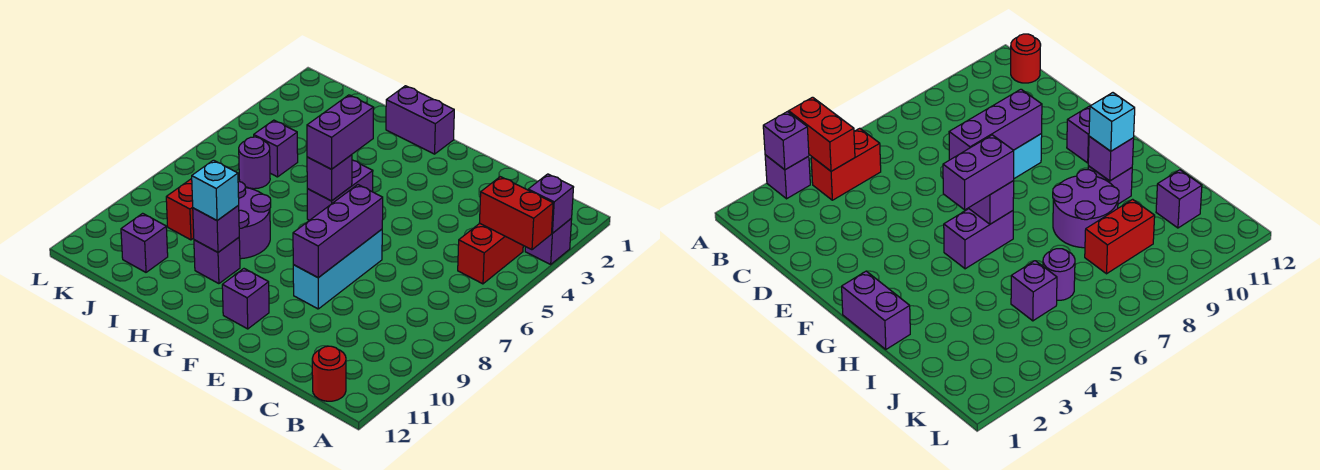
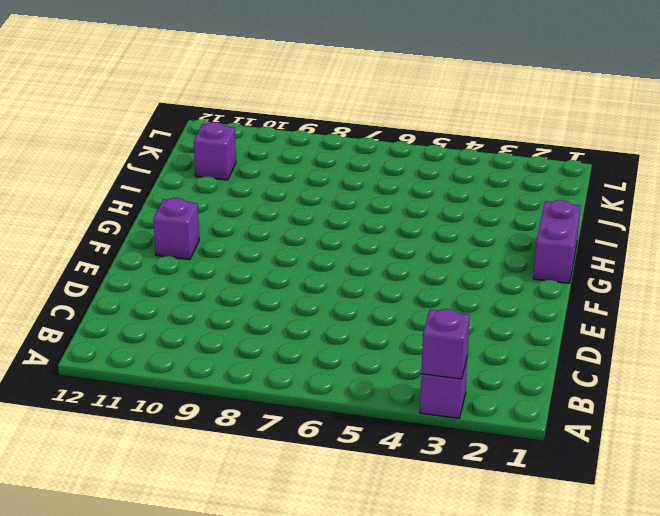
none -> red 1x2 brick [458,223,523,284]
none -> red 1x1 round brick [312,346,346,401]
none -> cyan 1x3 brick [293,229,382,309]

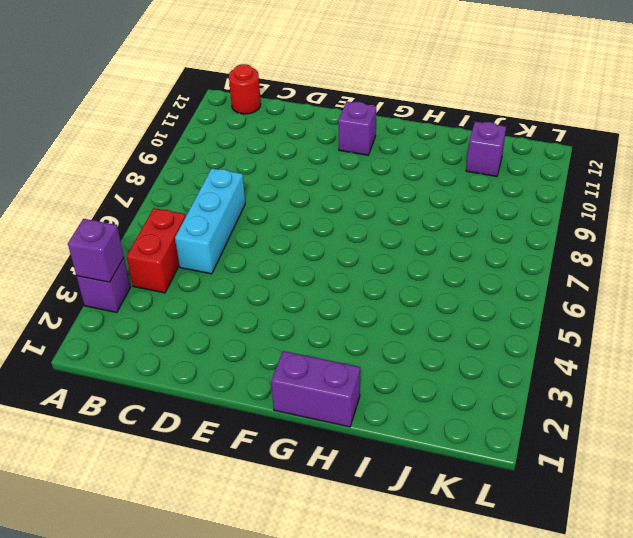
cyan 1x3 brick [175,168,245,274] -> cyan 1x3 brick moved to [293,229,382,309]
none -> purple 1x2 brick [307,160,373,220]
none -> purple 2x2 round brick [238,181,271,259]
none -> purple 1x1 brick [194,238,240,284]

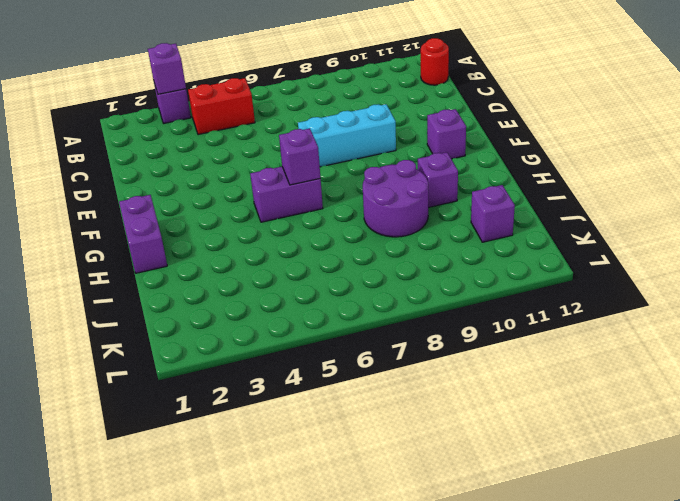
none -> purple 1x1 brick [254,120,298,177]
none -> purple 1x1 round brick [239,137,270,189]
none -> red 1x2 brick [166,179,194,240]

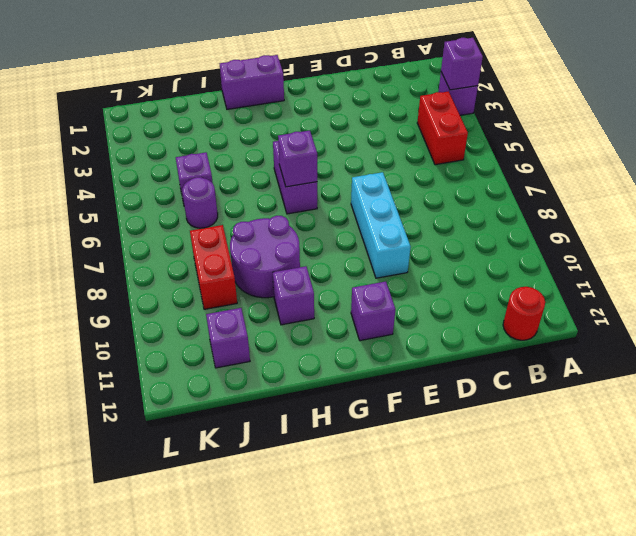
none -> red 1x2 brick [480,177,553,250]
none -> purple 1x3 brick [293,185,383,278]
none -> purple 1x1 brick [193,206,239,252]

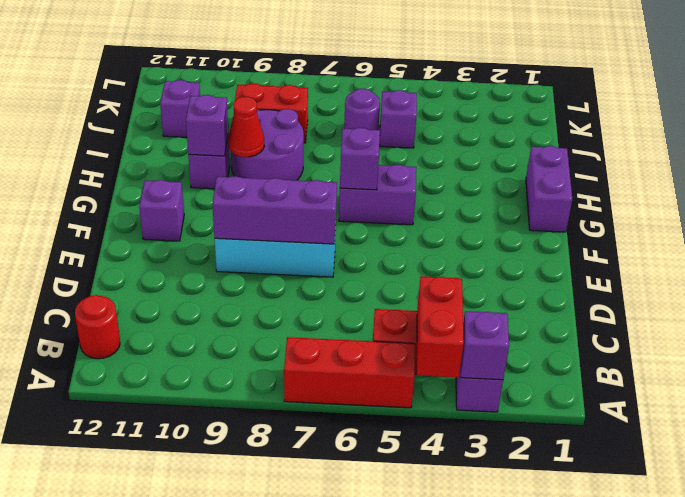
red 1x3 brick [284,337,415,408] -> none
red 1x1 cone [228,97,264,157] -> none
none -> purple 1x2 brick [307,95,374,169]
none -> cyan 1x1 brick [192,160,239,220]

